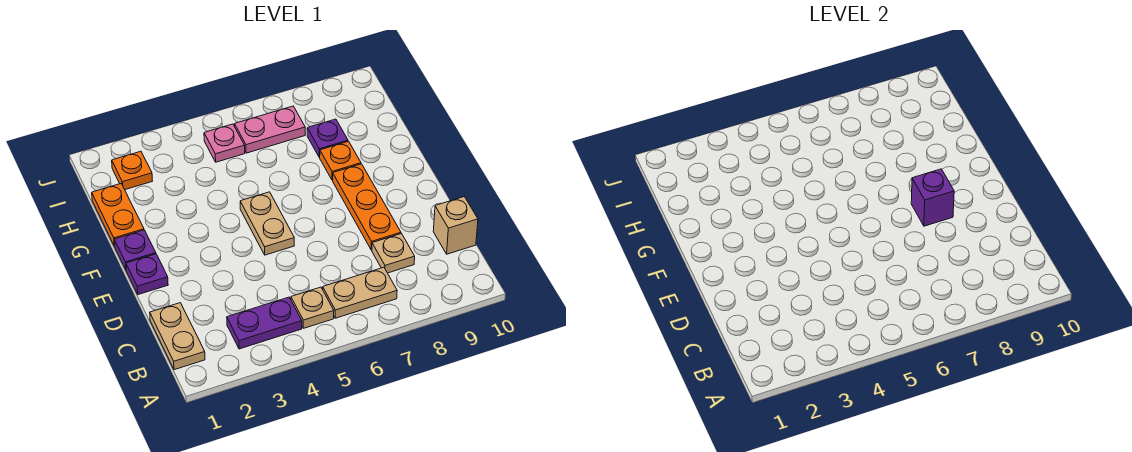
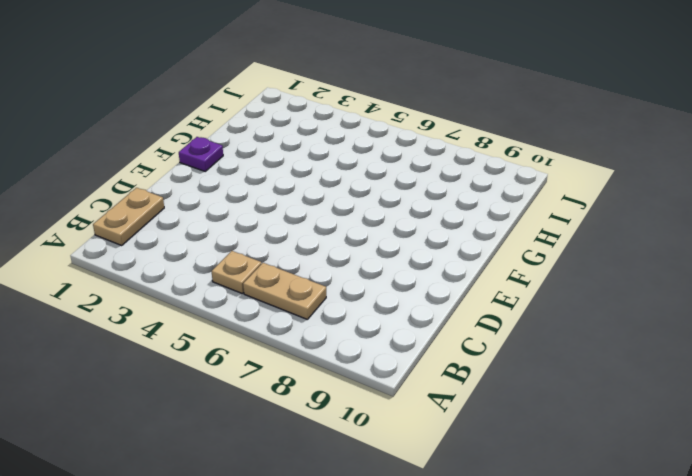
none -> purple 1x2 plate [227,297,302,349]
none -> tan 1x1 plate [372,234,415,273]
none -> tan 1x1 brick [433,197,478,254]

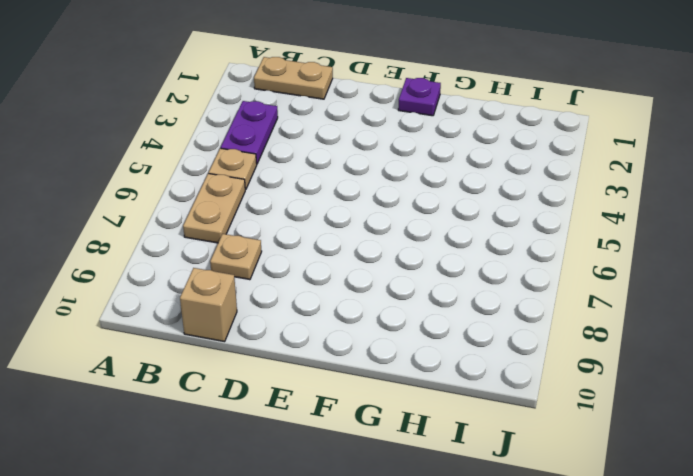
none -> orange 1x3 plate [333,164,401,250]
none -> purple 1x1 plate [126,254,168,295]
none -> tan 1x2 plate [240,192,294,255]

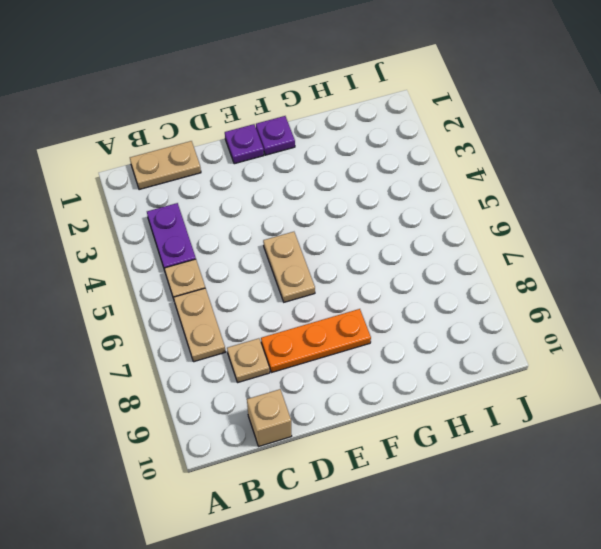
tan 1x2 plate [263,232,315,302] -> tan 1x2 plate turned to [240,192,294,255]
none -> orange 1x2 plate [92,184,144,246]
none -> orange 1x1 plate [320,141,361,180]
none -> purple 1x1 plate [307,119,348,157]

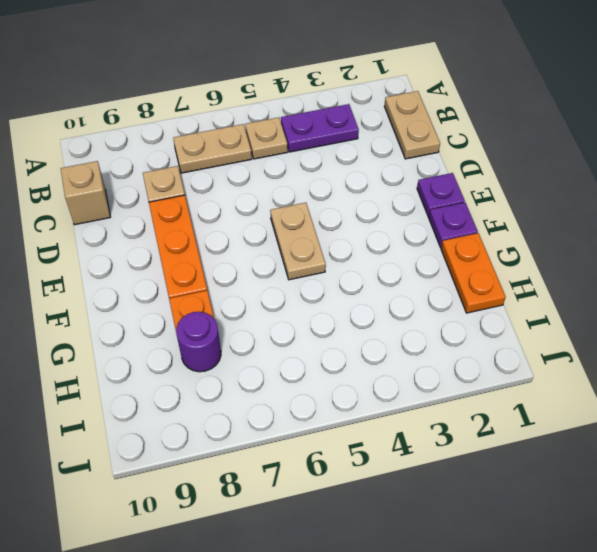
purple 1x1 round brick [176,312,221,372] -> purple 1x1 plate [307,119,348,157]
none -> orange 1x1 plate [112,151,152,190]
none -> pink 1x1 plate [204,124,245,162]
none -> pink 1x2 plate [235,106,305,153]

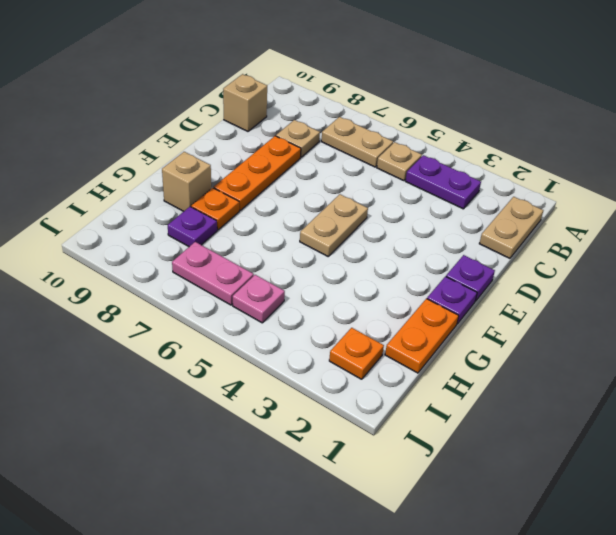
tan 1x1 brick [162,152,211,211] -> none
none -> purple 1x1 brick [911,169,954,226]

